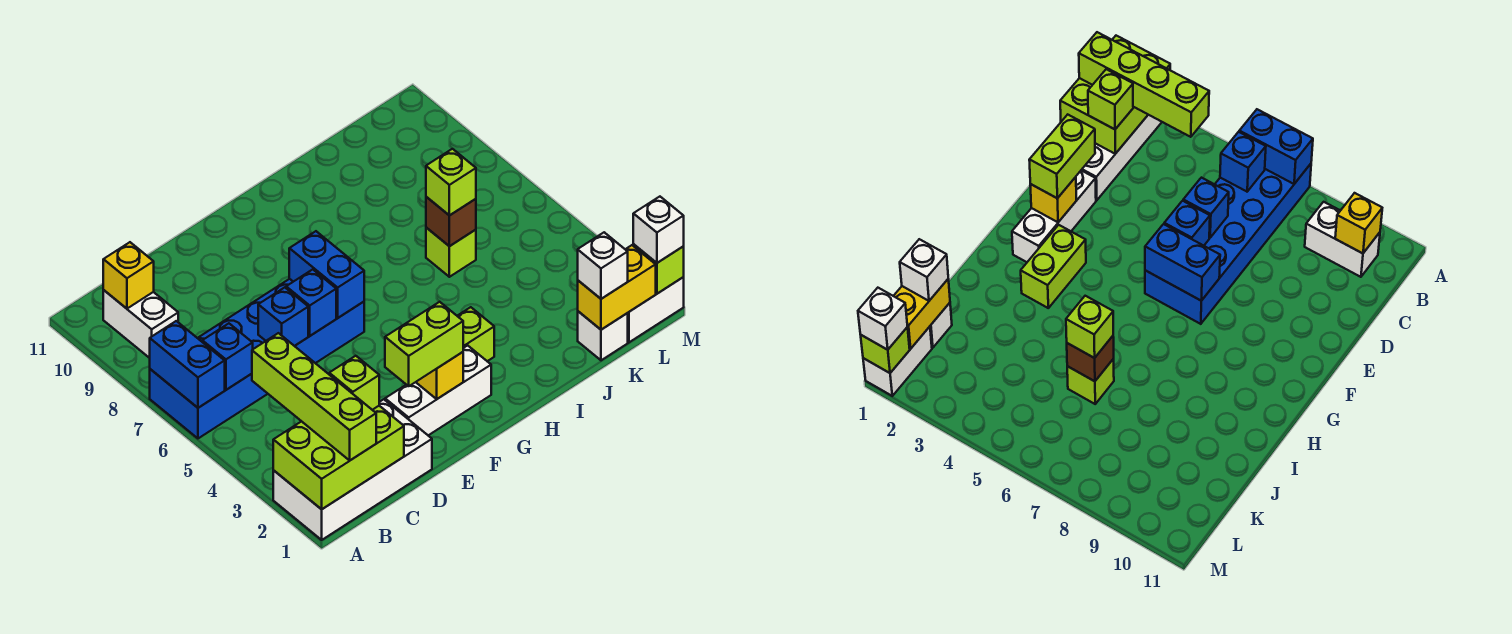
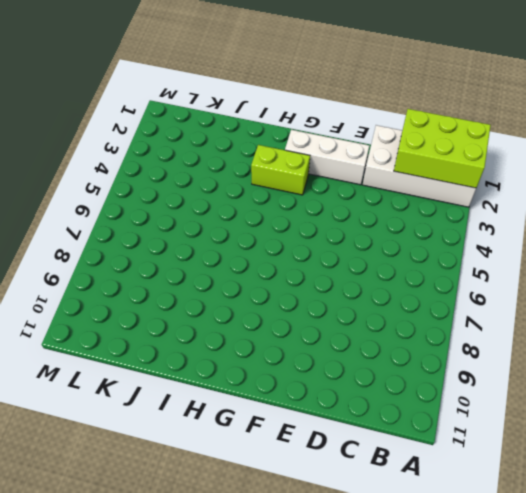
none -> blue 2x6 brick [150,279,364,438]
none -> white 1x2 brick [103,290,178,358]
none -> lime 1x1 brick [426,228,476,277]

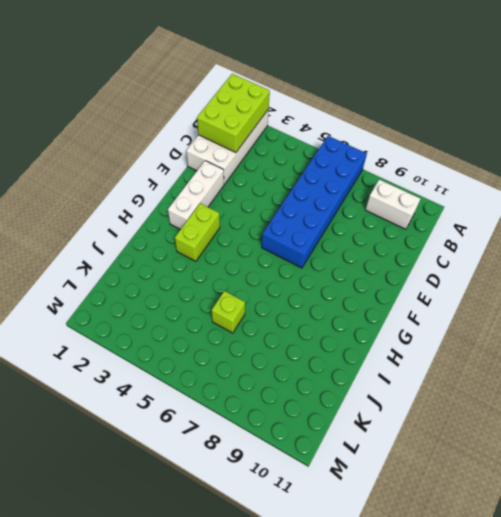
none -> white 1x1 brick [578,311,628,360]
none -> white 1x2 brick [628,277,684,342]
none -> blue 1x2 brick [150,321,225,408]

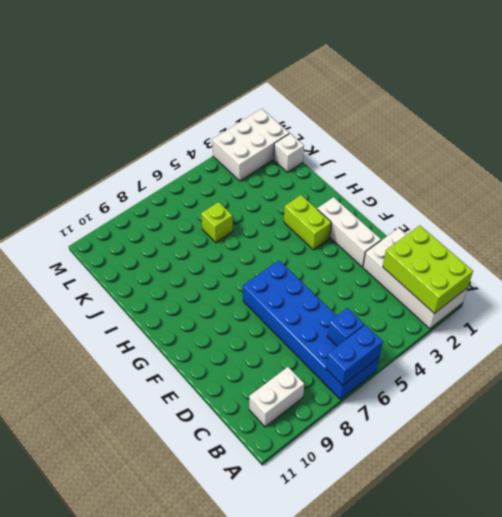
white 2x3 brick [212,109,289,181] -> white 1x2 brick [628,277,684,342]
none -> yellow 1x1 brick [103,242,154,309]
none -> blue 1x1 brick [258,287,308,346]
none -> blue 1x1 brick [286,269,336,336]

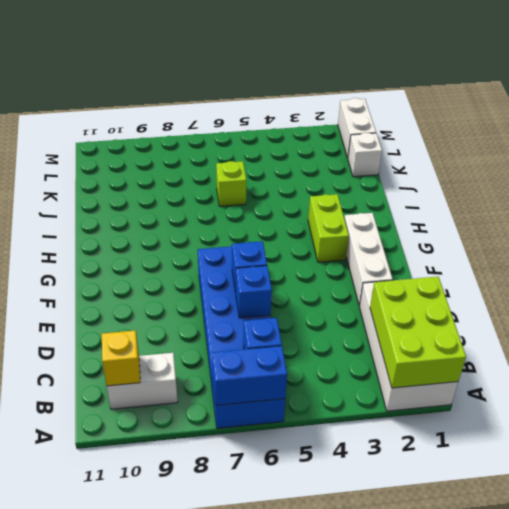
none -> yellow 1x1 brick [416,352,463,399]
none -> blue 1x2 brick [289,231,364,318]
none -> brown 1x1 brick [426,197,476,246]

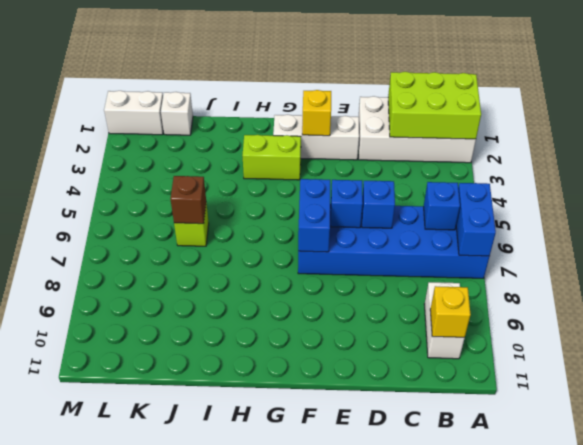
none -> yellow 1x2 brick [578,245,656,330]
none -> lime 1x1 brick [633,244,684,294]
none -> lime 1x4 brick [252,333,376,460]

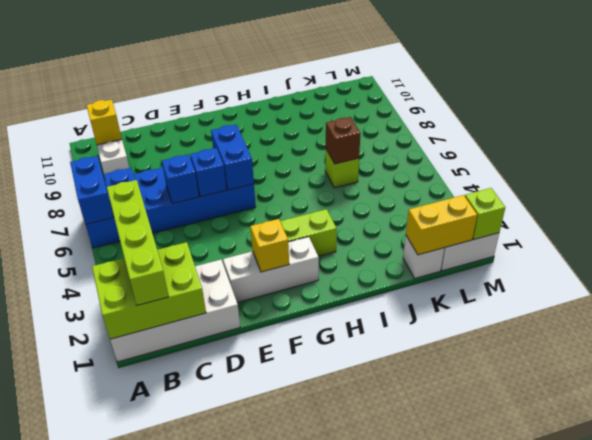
none -> lime 1x1 brick [329,356,379,410]
none -> lime 1x2 brick [385,302,463,386]
none -> lime 1x1 brick [426,149,476,216]

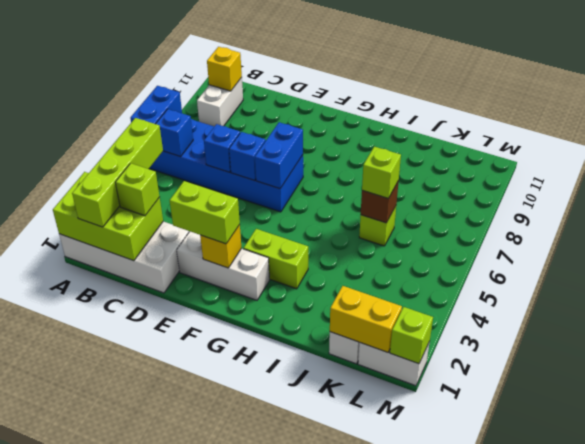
none -> white 1x1 brick [578,232,628,299]
none -> white 1x1 brick [633,197,684,263]

